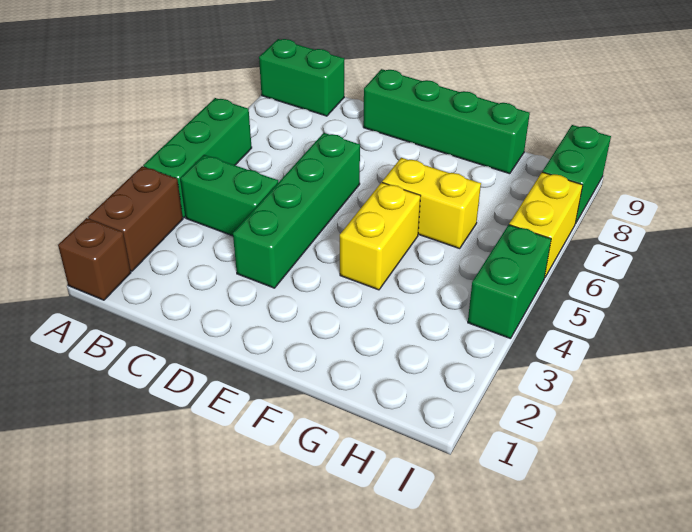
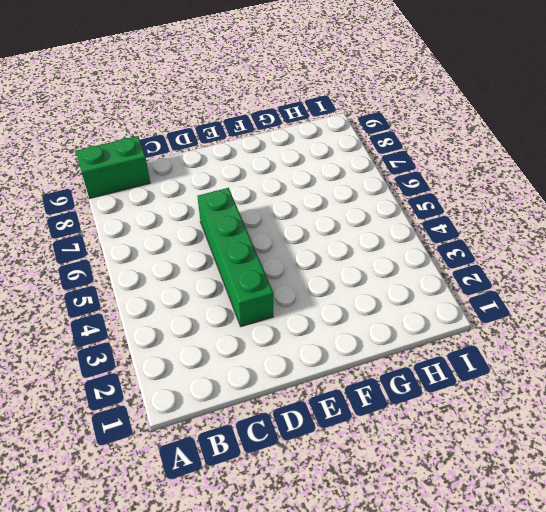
none -> brown 1x1 brick [58,218,131,300]
none -> brown 1x2 brick [88,166,183,271]
none -> green 1x3 brick [143,98,252,218]

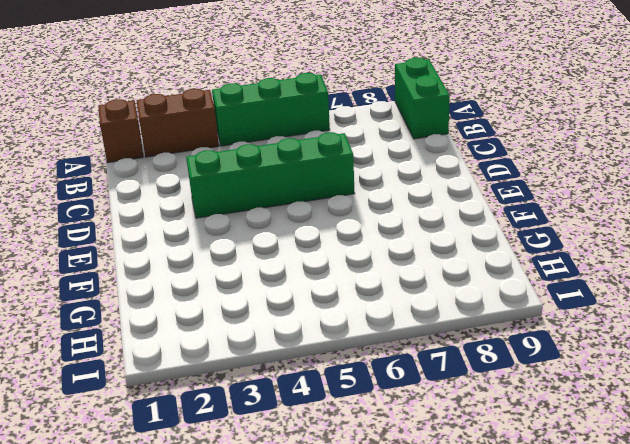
none -> green 1x2 brick [180,155,278,236]
none -> green 1x4 brick [363,69,530,174]
none -> yellow 1x2 brick [340,182,420,290]

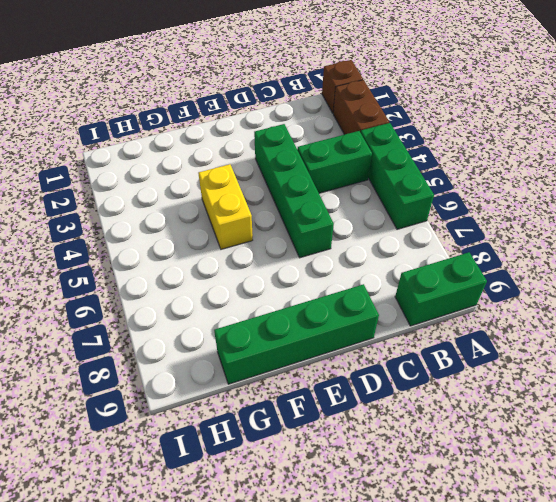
none -> yellow 1x2 brick [382,158,481,249]
none -> green 1x2 brick [468,225,551,339]
none -> yellow 1x2 brick [509,172,583,278]

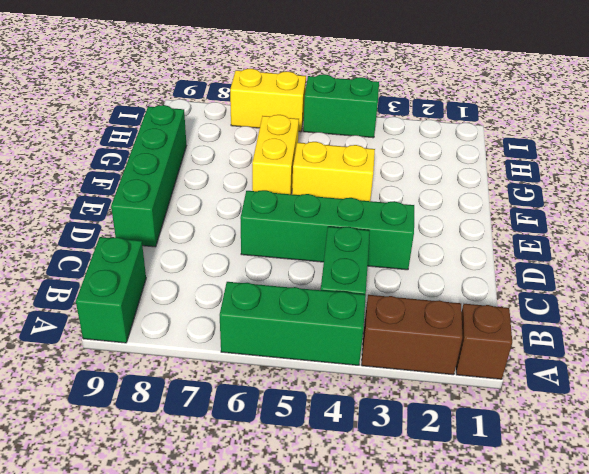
none -> green 1x2 brick [543,125,611,224]

